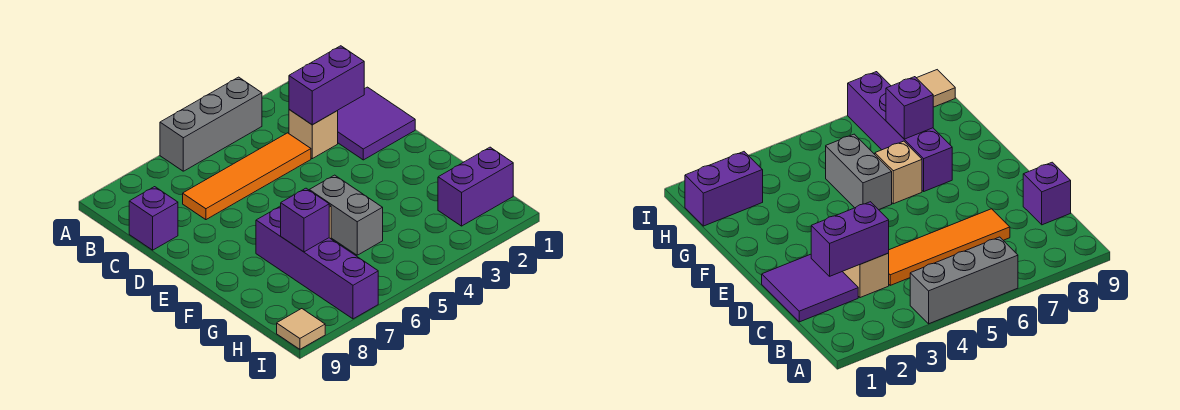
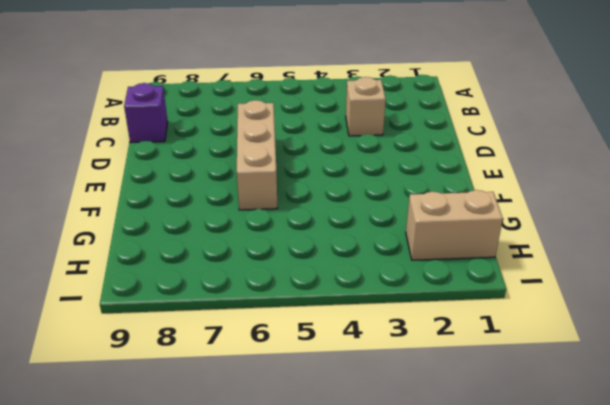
tan 1x3 brick [237,100,277,210] -> tan 1x1 brick [875,141,922,204]
tan 1x2 brick [406,190,503,260] -> purple 1x2 brick [438,147,513,226]
none -> grey 1x3 brick [160,77,262,171]
none -> purple 2x2 tile [338,87,415,160]
none -> orange 1x4 tile [183,133,311,220]

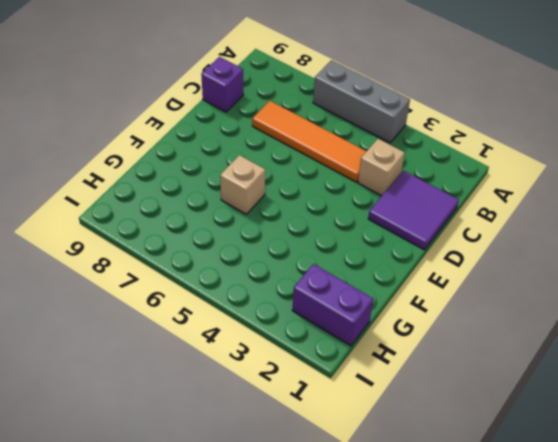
none -> grey 1x2 brick [310,175,383,255]
none -> purple 1x4 brick [256,206,378,319]
none -> tan 1x1 tile [277,309,325,349]

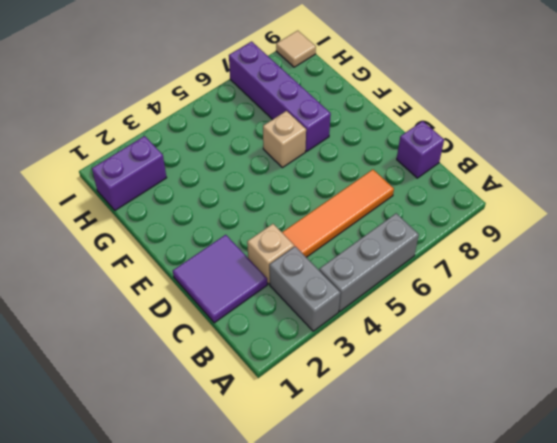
grey 1x2 brick [269,246,341,331] -> grey 1x2 brick moved to [310,175,383,255]
none -> purple 1x2 brick [289,46,364,125]
none -> purple 1x1 brick [281,188,329,252]

